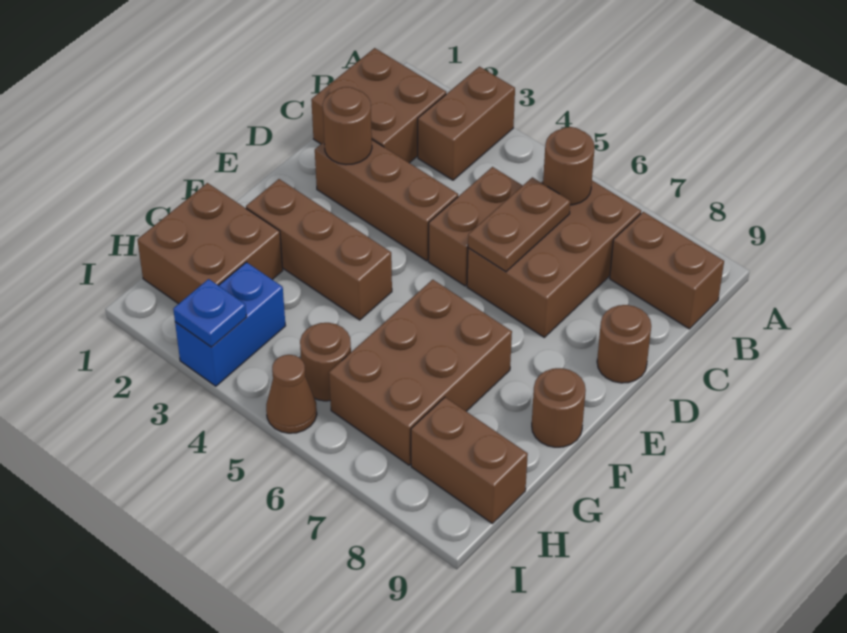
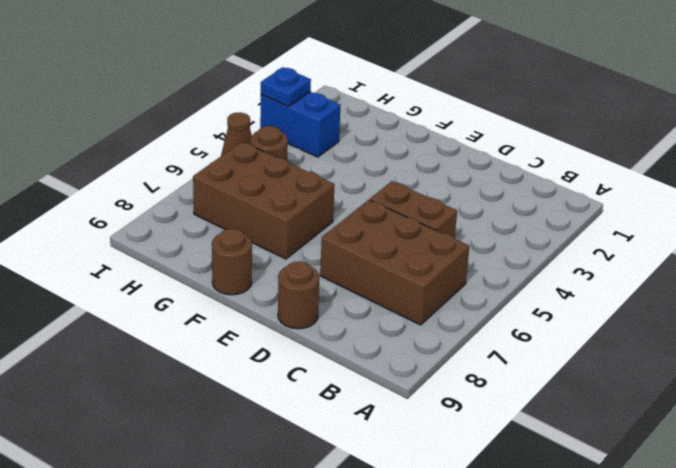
none -> brown 1x2 brick [418,67,515,180]
none -> brown 2x2 brick [311,48,446,163]
none -> brown 1x2 brick [610,212,724,329]

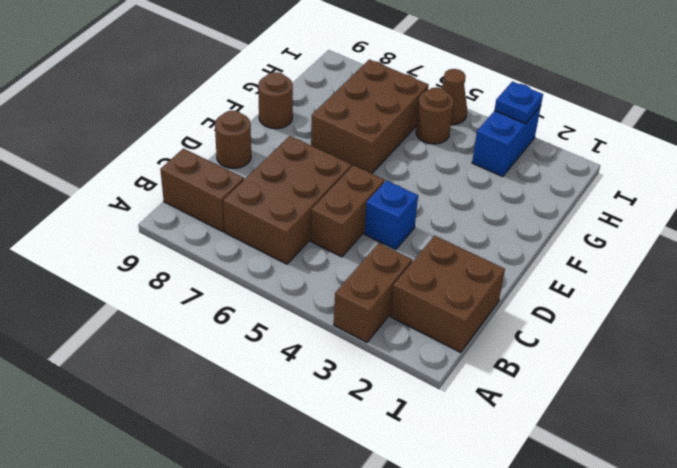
blue 1x1 brick [364,180,418,250] -> brown 1x3 brick [315,140,458,261]
none -> brown 1x3 brick [246,179,392,320]
none -> brown 2x2 brick [138,183,283,304]
none -> brown 1x2 brick [411,397,528,523]

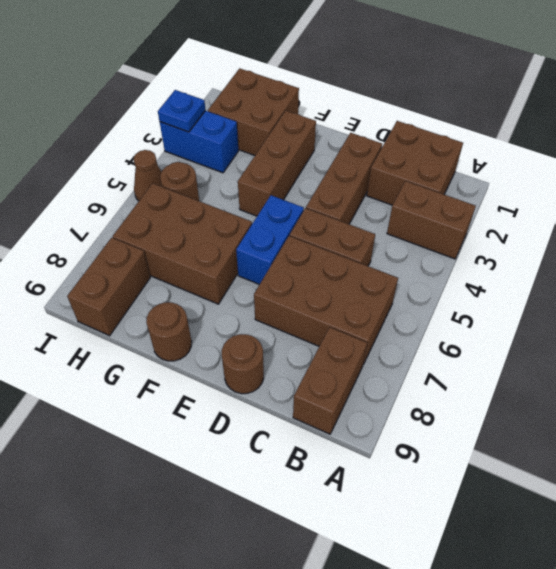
blue 1x2 brick [236,195,304,284] -> none
none -> brown 1x1 round brick [543,127,595,205]
none -> brown 1x2 plate [468,177,570,272]
none -> brown 1x1 round brick [323,87,372,165]

